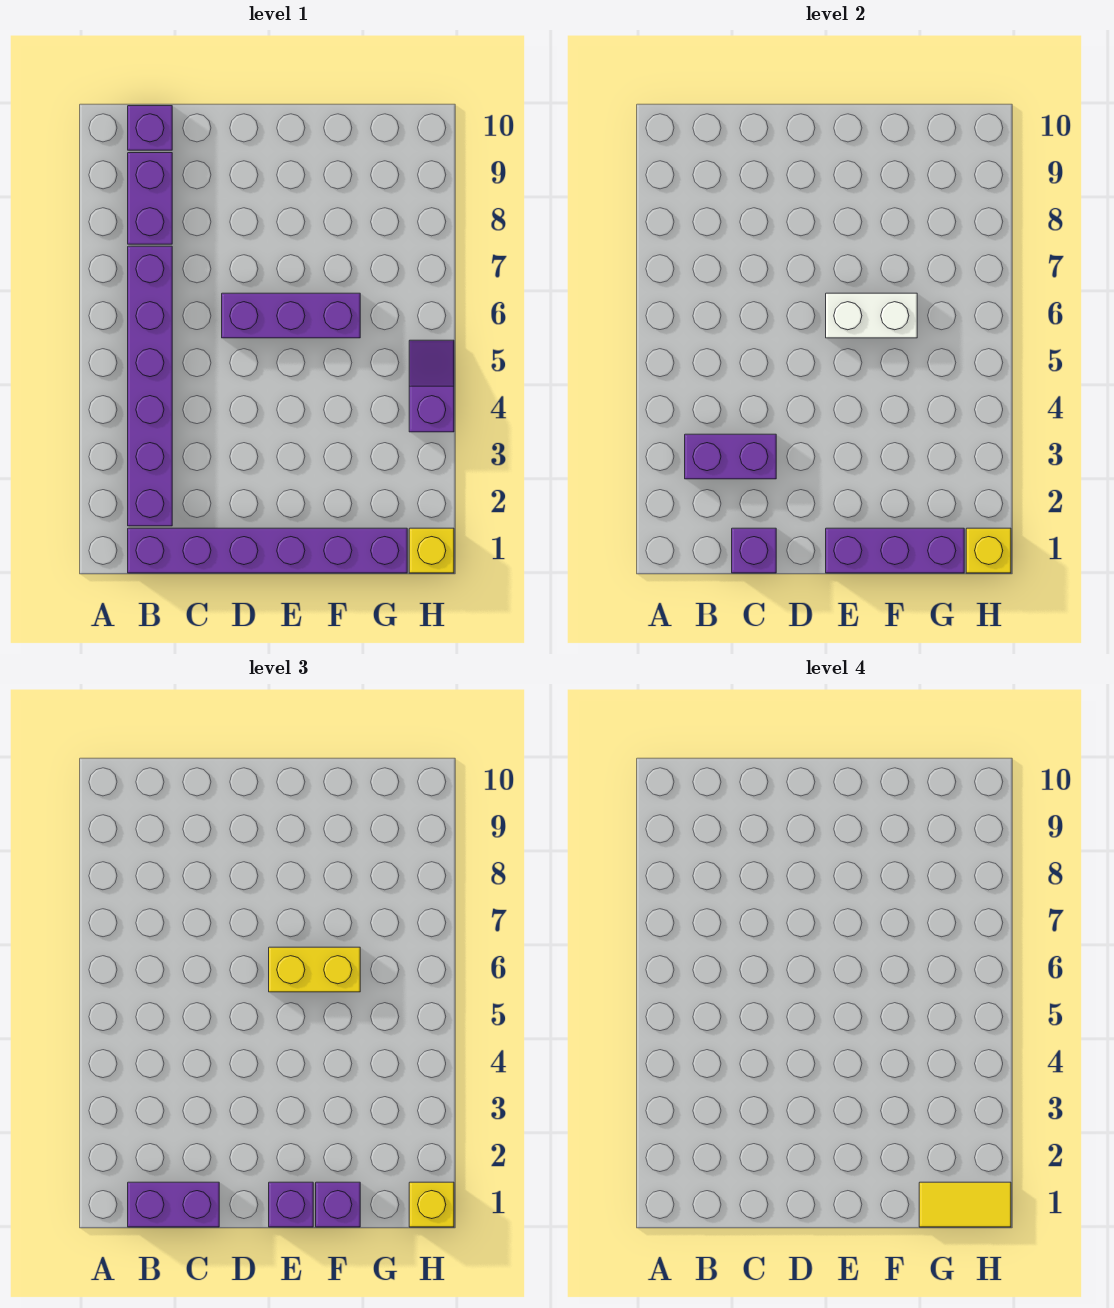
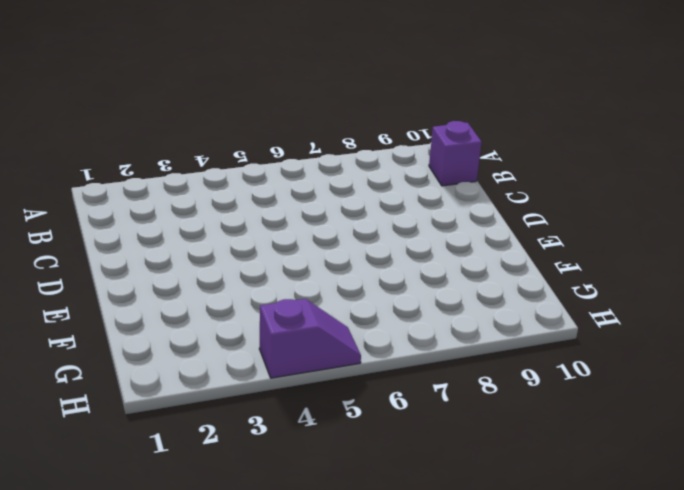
none -> purple 1x6 brick [128,528,407,573]
none -> purple 1x6 brick [128,246,172,526]
none -> purple 1x2 brick [128,153,172,244]

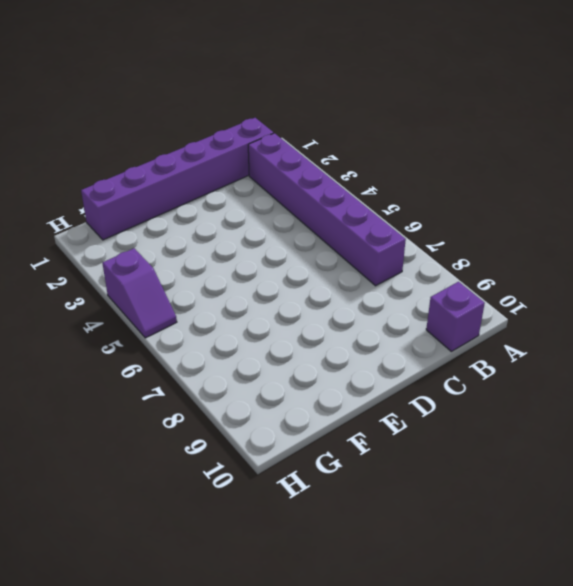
none -> purple 1x2 brick [128,153,172,244]
none -> purple 1x3 brick [222,293,360,338]
none -> yellow 1x1 brick [409,528,454,573]

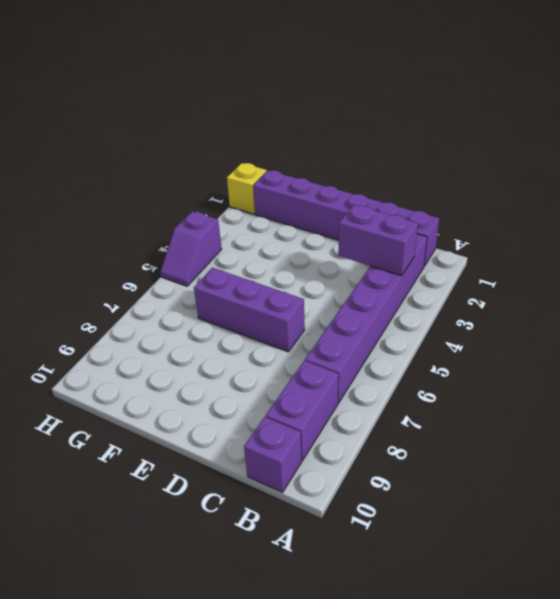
none -> purple 1x1 brick [732,528,776,573]
none -> purple 1x3 brick [826,528,964,573]
none -> white 1x2 brick [826,293,917,338]

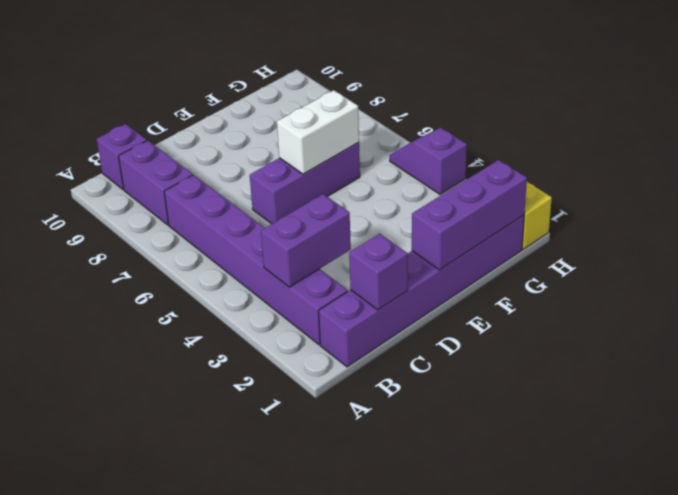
none -> yellow 1x1 brick [966,528,1011,573]
none -> purple 1x2 brick [128,1182,219,1227]
none -> purple 1x1 brick [269,1182,313,1227]

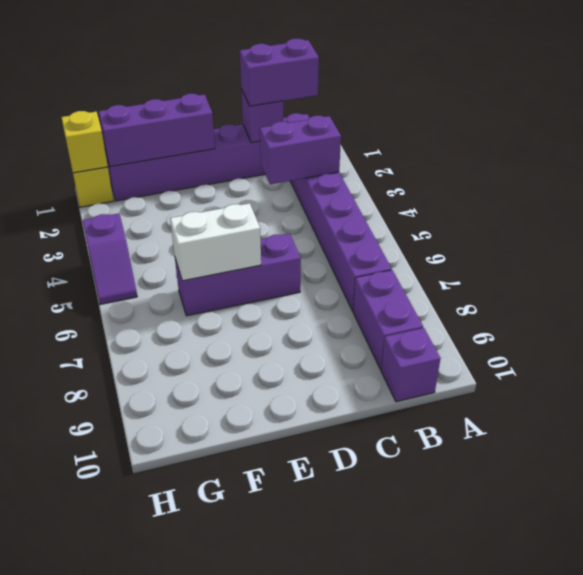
none -> purple 1x1 brick [269,1182,313,1227]
none -> yellow 1x2 brick [269,947,360,992]
none -> purple 1x1 brick [316,1182,360,1227]

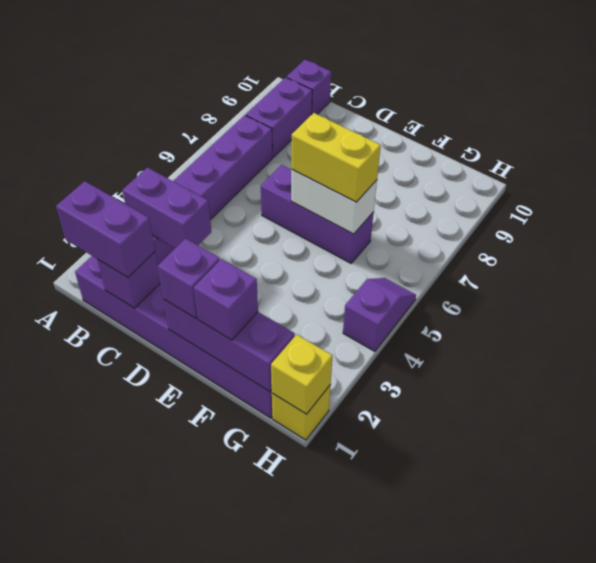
none -> yellow 1x1 brick [409,1182,454,1227]
none -> yellow 1x2 tile [919,1182,1011,1227]

